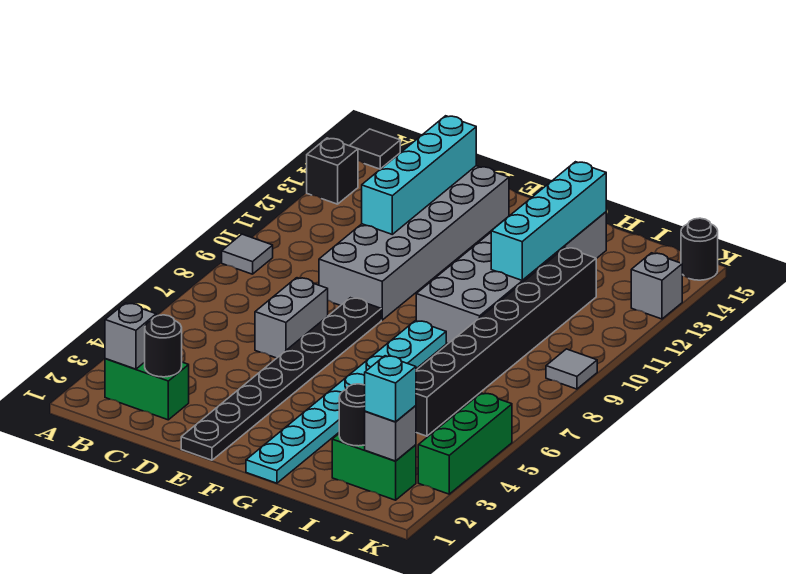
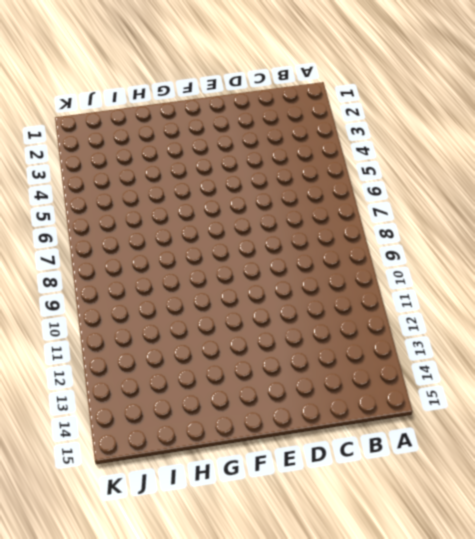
none -> grey 1x1 tile [222,234,273,274]
none -> black 1x1 brick [307,138,358,204]
none -> black 1x1 tile [350,129,400,169]

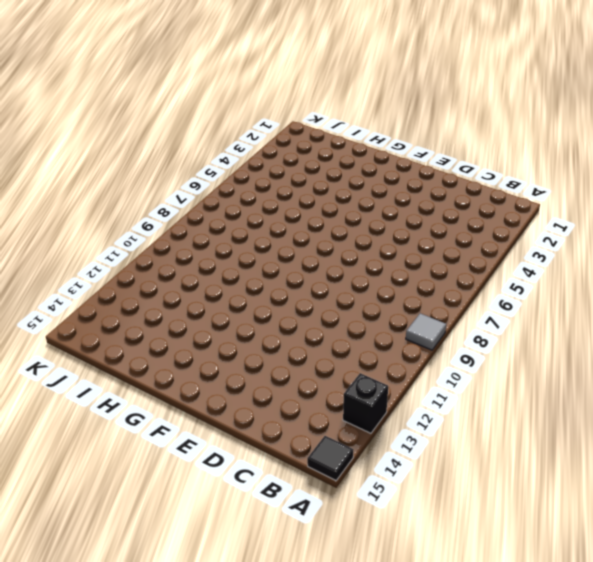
none -> green 1x2 brick [105,359,189,420]
none -> grey 1x2 brick [255,278,328,358]
none -> grey 2x6 brick [319,166,509,320]

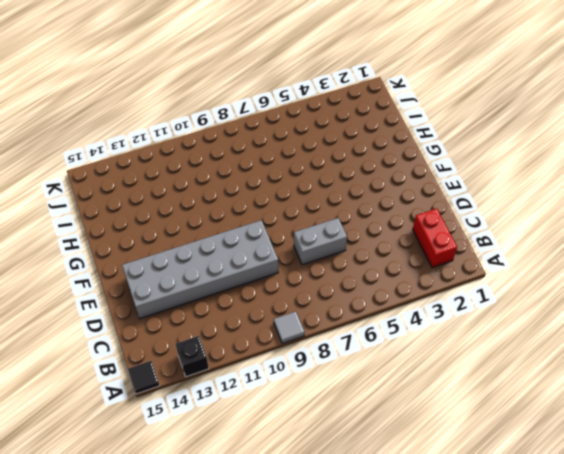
red 1x2 brick [413,208,457,268] -> green 1x2 brick [105,359,189,420]
none -> black 1x8 plate [181,298,381,460]
none -> cyan 1x8 plate [246,321,446,483]
none -> grey 2x6 brick [416,212,606,343]

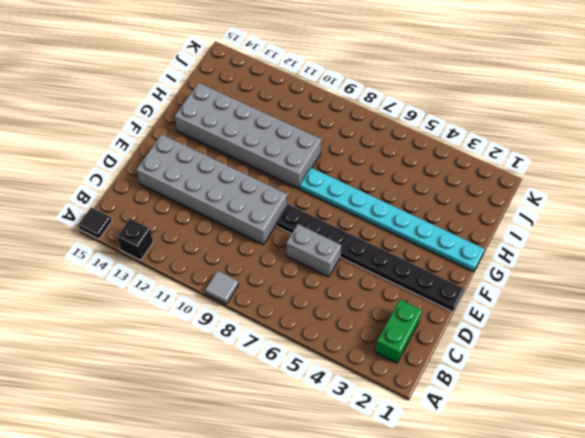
none -> green 1x2 brick [332,434,416,500]
none -> black 1x8 brick [416,247,596,436]
none -> green 1x3 brick [418,393,512,494]

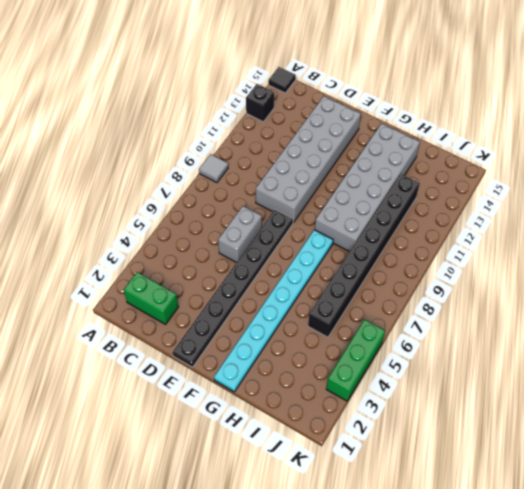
none -> green 1x2 brick [332,434,416,500]
none -> grey 1x1 tile [546,349,597,389]
none -> grey 1x1 brick [631,253,682,319]

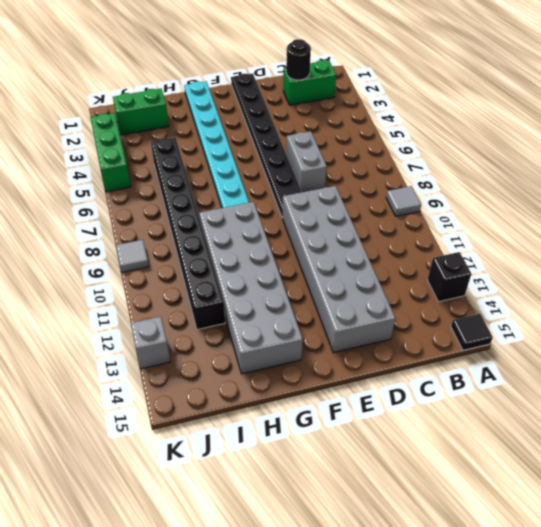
none -> black 1x1 round brick [681,218,718,280]
none -> grey 1x1 brick [105,303,156,369]
none -> cyan 1x4 brick [362,116,476,234]

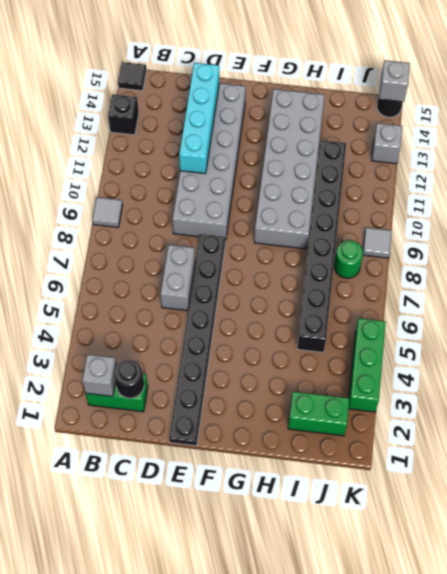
green 1x1 round brick [334,240,363,278] -> none
grey 1x1 brick [379,60,410,102] -> grey 1x1 brick moved to [365,406,416,461]
none -> cyan 1x8 plate [246,321,446,483]
none -> cyan 1x4 brick [491,162,606,280]
none -> black 1x1 round brick [339,384,365,446]

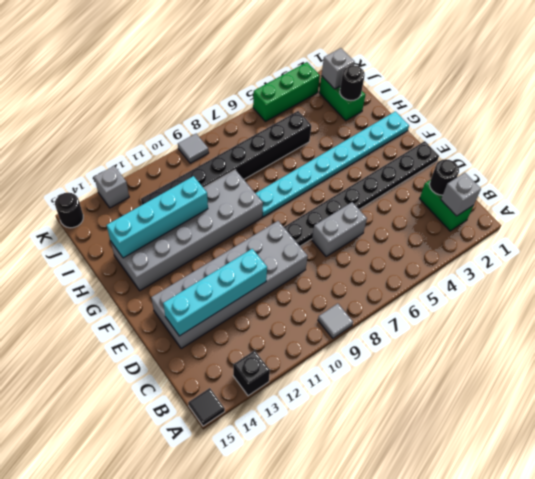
none -> cyan 1x1 brick [365,356,416,422]

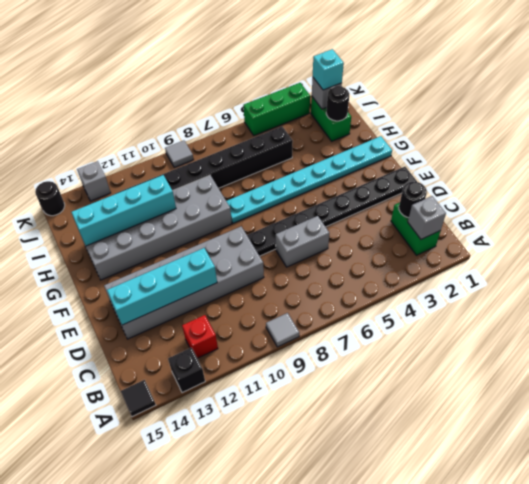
red 1x1 brick [182,315,218,358] -> none

